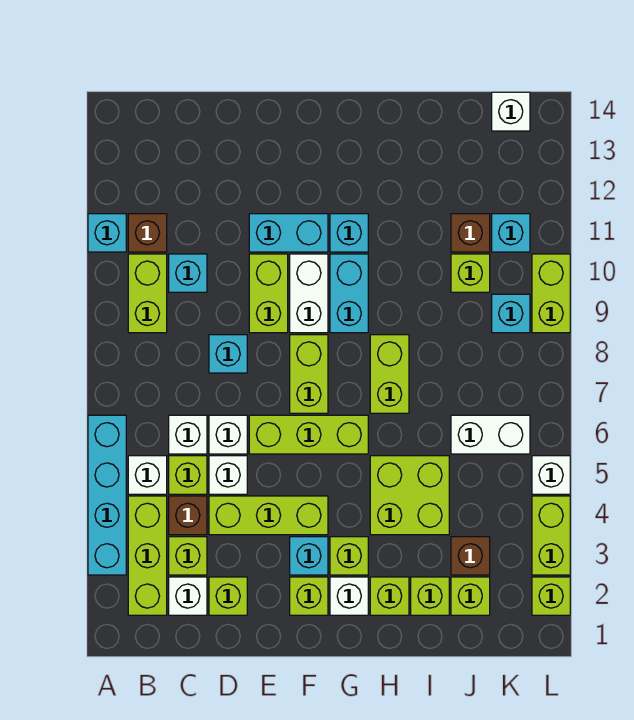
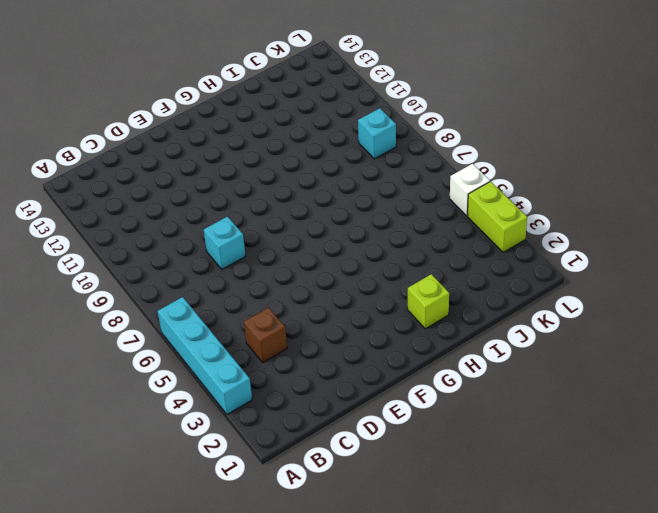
none -> cyan 1x1 brick [88,214,126,252]
none -> lime 1x3 brick [128,496,167,615]
none -> white 1x1 brick [128,456,167,494]
none -> lime 1x2 brick [128,254,167,333]

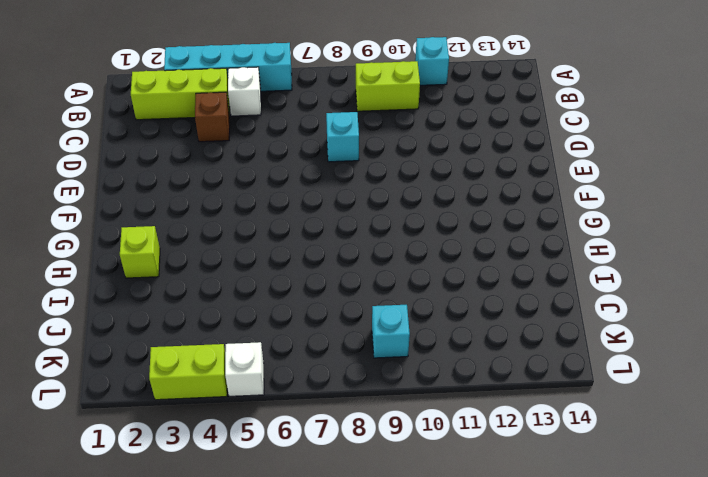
none -> brown 1x1 brick [128,214,167,252]
none -> white 1x1 brick [169,577,207,615]
none -> lime 1x1 brick [169,537,207,575]
none -> lime 1x1 brick [169,456,207,494]

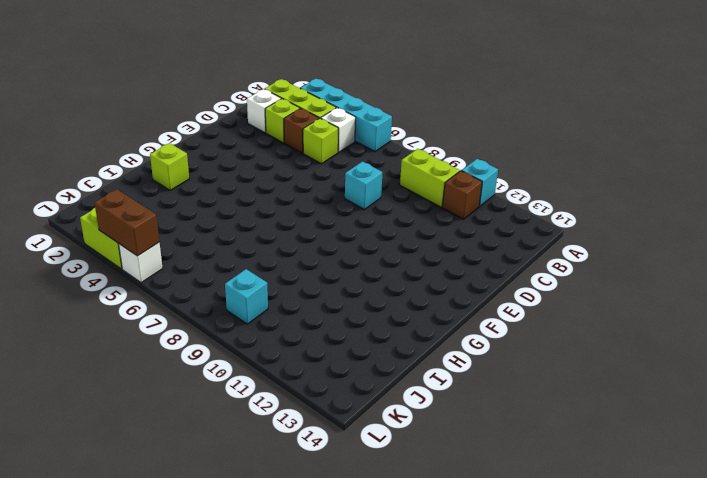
brown 1x2 brick [95,189,159,256] -> none
none -> white 1x1 brick [169,415,207,454]
none -> cyan 1x1 brick [169,254,207,292]
none -> lime 1x1 brick [209,577,247,615]
none -> lime 1x3 brick [209,496,328,535]

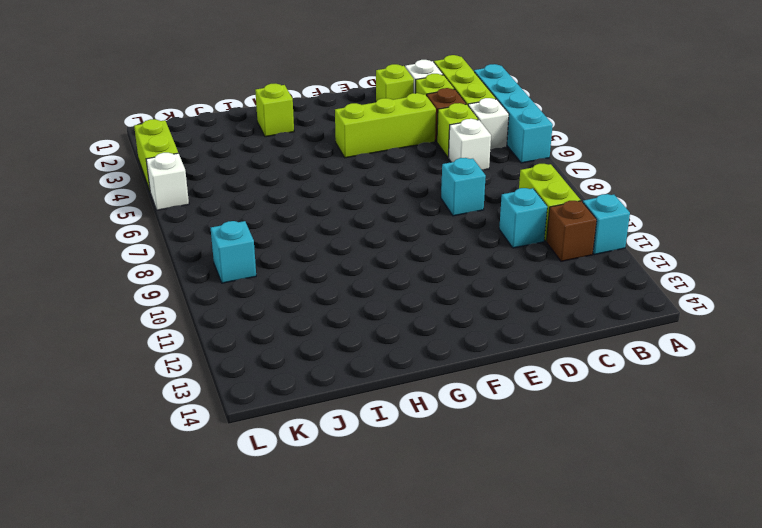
none -> white 1x1 brick [209,456,247,494]
none -> white 1x1 brick [209,415,247,454]
none -> lime 1x3 brick [249,415,368,454]
none -> lime 1x2 brick [249,254,288,333]

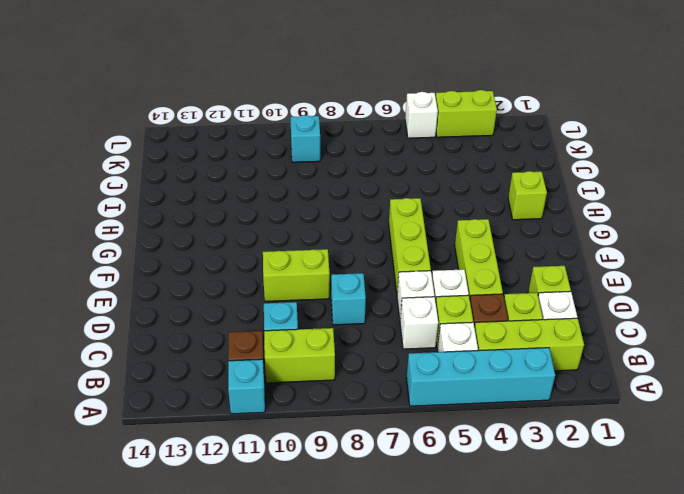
none -> cyan 1x2 brick [249,214,328,252]
none -> lime 1x1 brick [290,577,328,615]
none -> cyan 1x1 brick [290,537,328,575]
none -> lime 1x2 brick [290,335,328,413]

